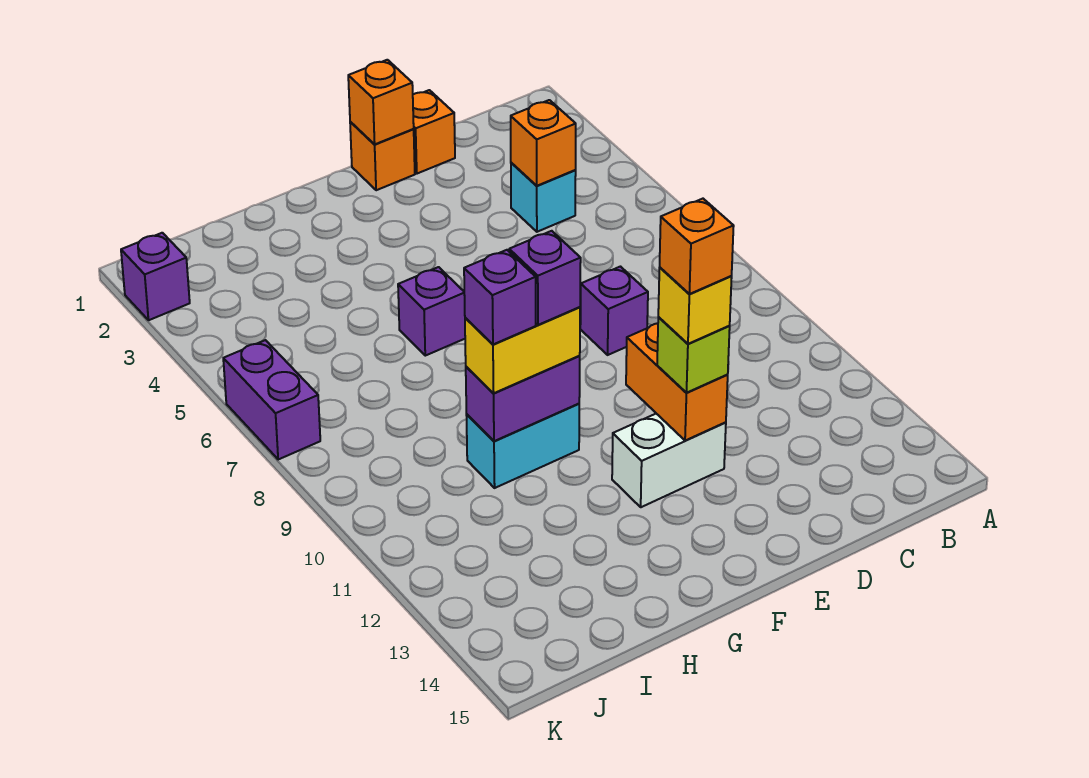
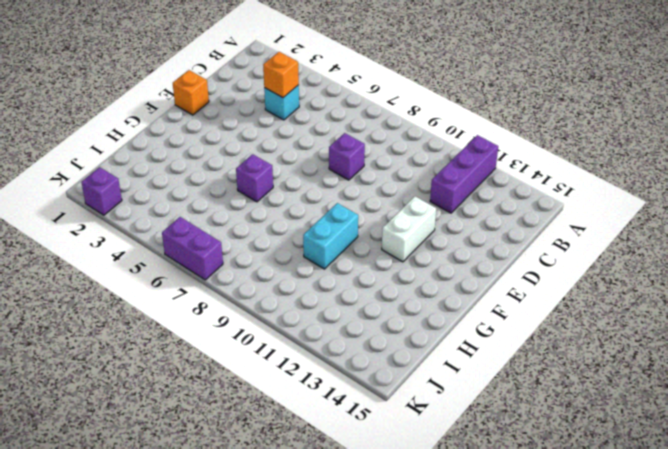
purple 1x3 brick [430,135,498,213] -> none
none -> orange 1x1 brick [413,90,455,174]
none -> orange 1x1 brick [348,60,414,145]
none -> orange 1x2 brick [626,323,728,441]

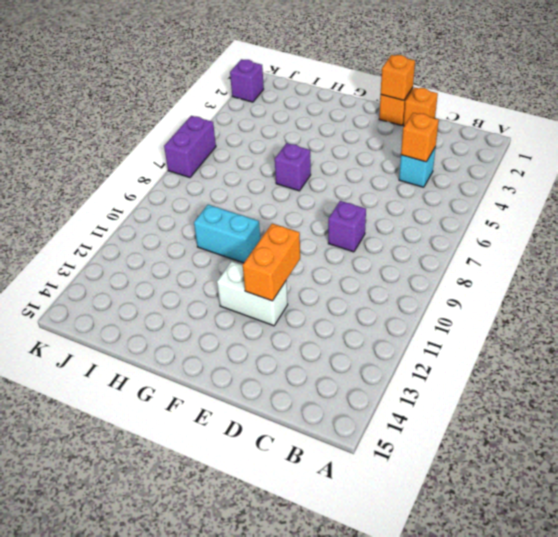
none -> purple 1x2 brick [466,356,580,441]
none -> lime 1x1 brick [657,317,730,393]
none -> yellow 1x2 brick [465,307,580,393]

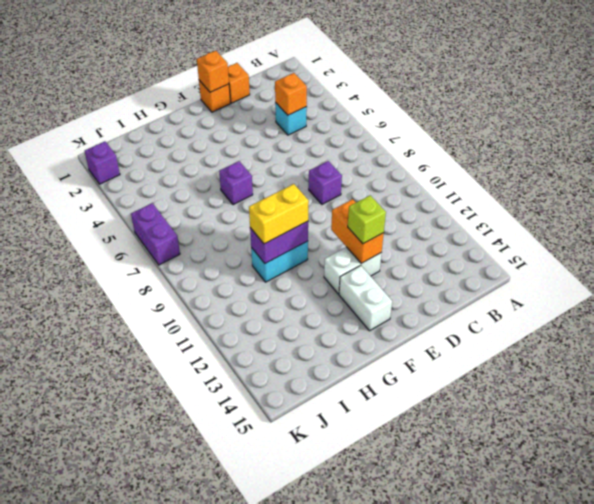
white 1x2 brick [339,265,392,331] -> none
none -> yellow 1x1 brick [658,268,732,344]
none -> purple 1x1 brick [509,231,581,325]
none -> purple 1x1 brick [464,250,536,344]

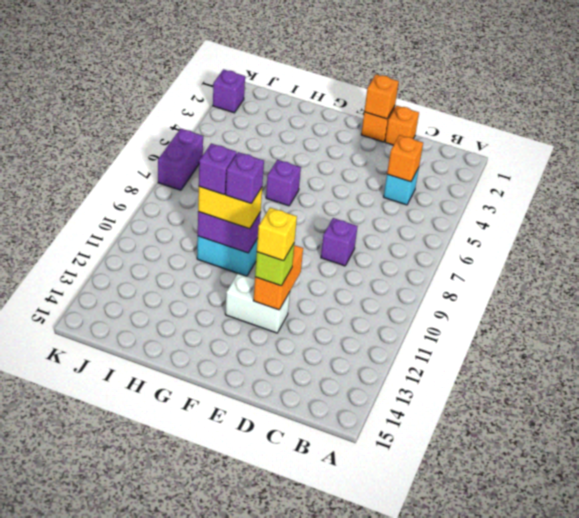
none -> orange 1x1 brick [660,199,734,294]

